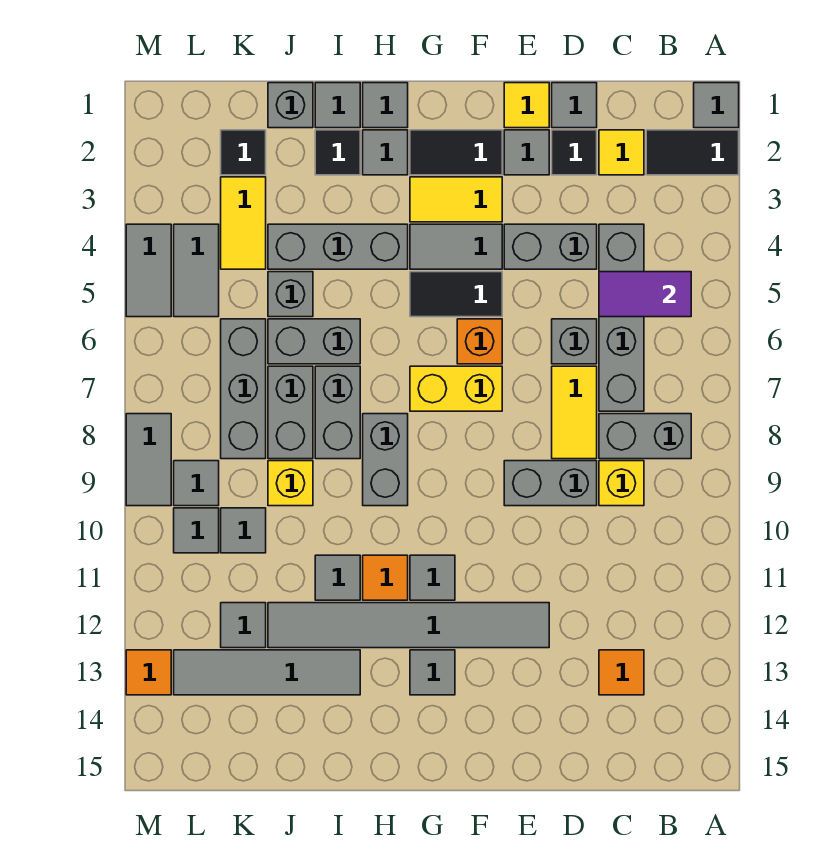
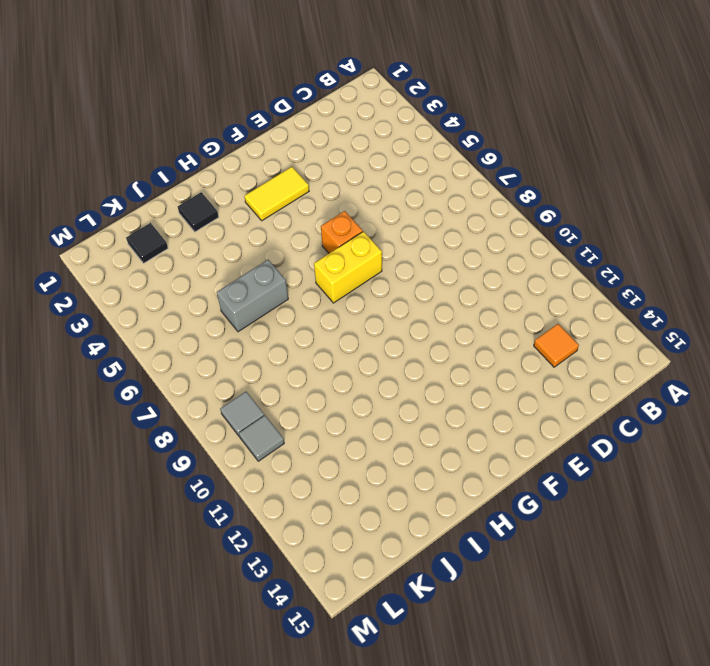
none -> grey 1x1 tile [694,83,739,128]
none -> black 1x2 tile [646,130,739,175]
none -> grey 1x2 brick [599,414,691,459]
none -> yellow 1x1 tile [599,130,644,175]

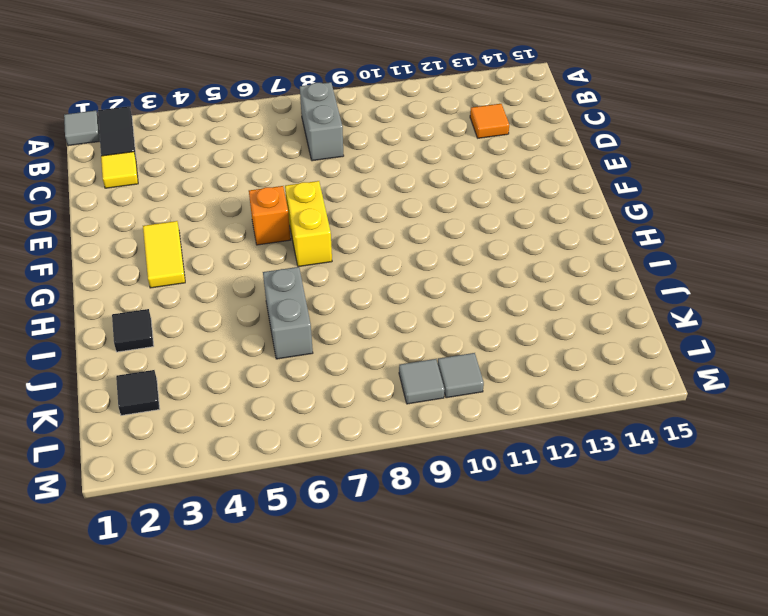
none -> grey 1x4 brick [599,224,644,411]
none -> yellow 1x1 brick [599,461,644,506]
none -> grey 1x1 tile [552,83,597,128]
none -> black 1x1 tile [552,130,597,175]

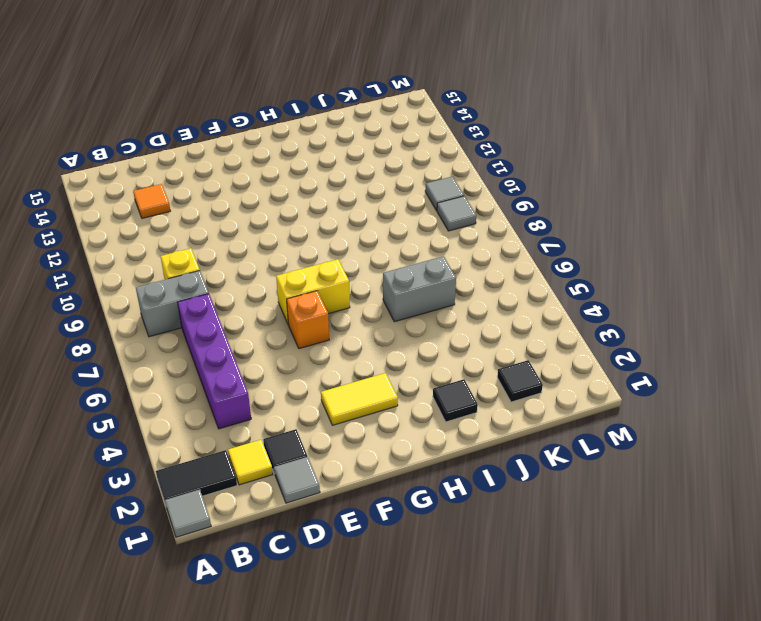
purple 1x4 brick [177,294,251,429] -> grey 1x4 brick [599,224,644,411]
none -> grey 1x2 brick [504,224,597,269]
none -> grey 1x1 brick [552,319,597,364]
none -> yellow 1x2 tile [552,366,597,459]
none -> grey 1x2 brick [504,461,597,506]

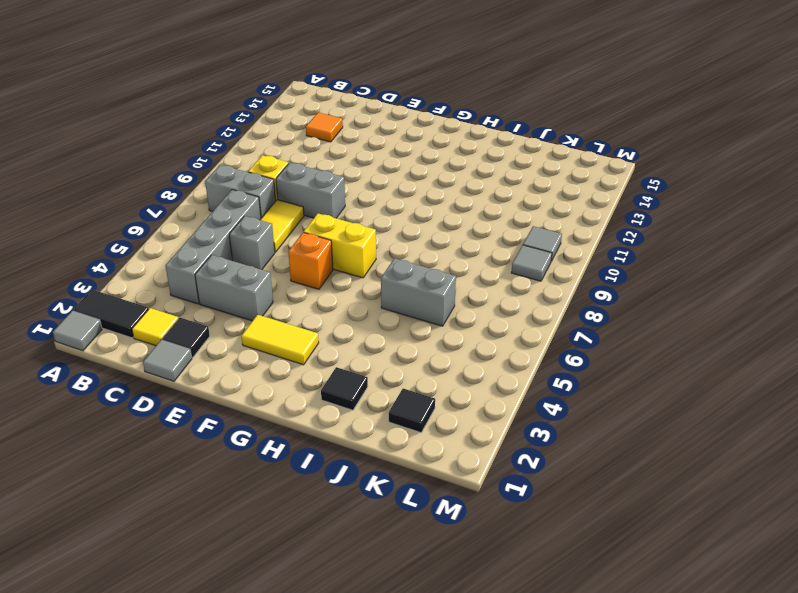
none -> yellow 1x1 tile [504,83,549,128]
none -> grey 1x1 tile [504,130,549,175]
none -> grey 1x6 tile [268,603,549,648]
none -> black 1x2 tile [410,130,502,175]

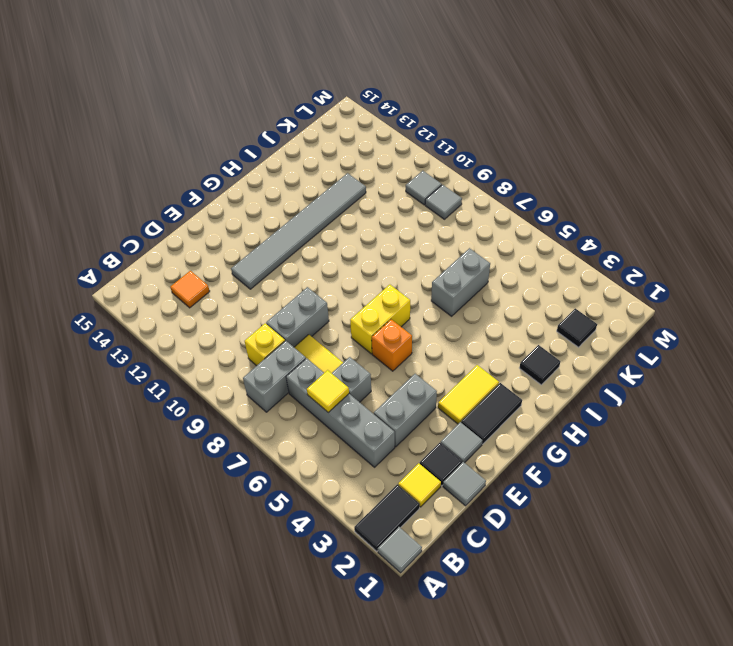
yellow 1x1 tile [307,370,349,412] -> yellow 1x1 tile moved to [504,83,549,128]
none -> grey 1x2 tile [410,224,502,269]
none -> black 1x2 tile [410,272,502,317]
none -> grey 1x1 tile [410,555,455,600]
none -> grey 1x1 tile [410,650,455,695]

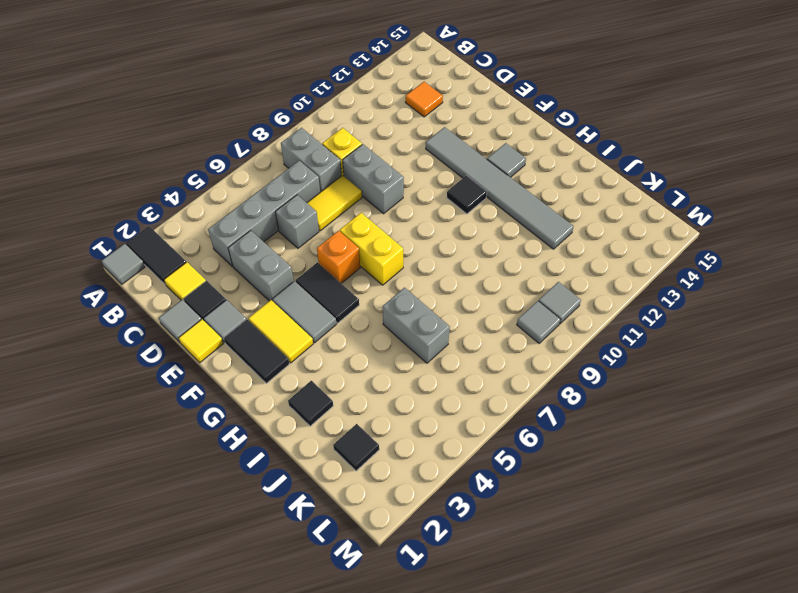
black 1x1 tile [447,176,487,214] -> grey 1x1 tile [410,555,455,600]
none -> grey 1x1 tile [363,83,408,128]
none -> grey 1x1 tile [363,130,408,175]
none -> grey 1x3 brick [268,224,408,269]
none -> grey 1x2 brick [363,414,408,506]

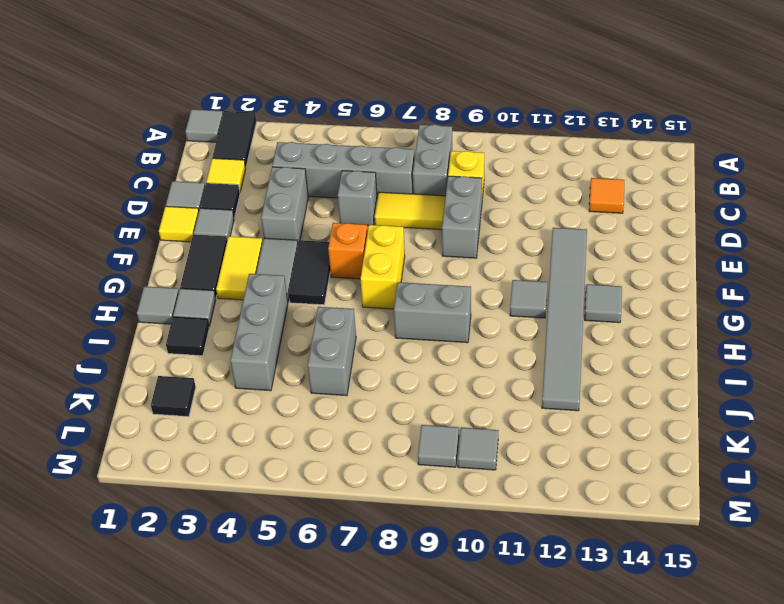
none -> orange 1x1 tile [363,555,408,600]
none -> grey 1x1 tile [315,83,360,128]
none -> grey 1x2 brick [315,366,360,459]
none -> grey 1x1 tile [315,555,360,600]

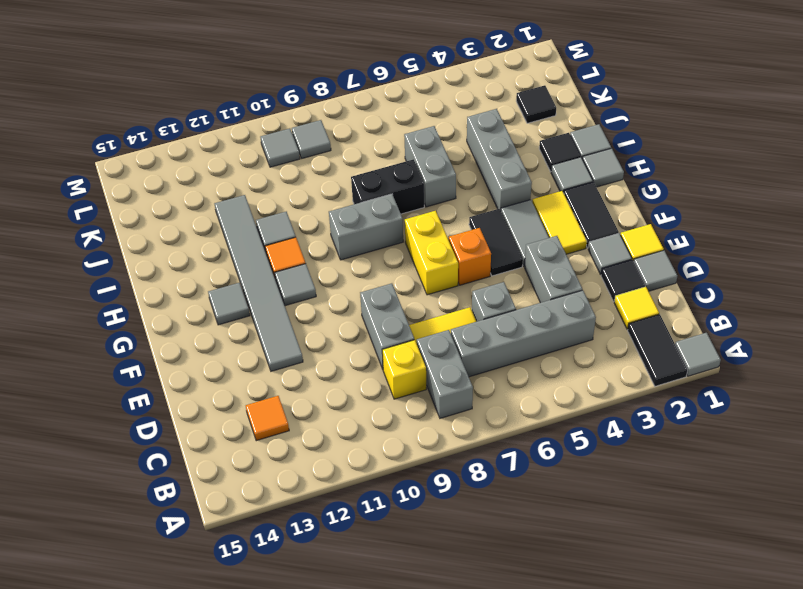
black 1x2 brick [351,159,424,214] -> grey 1x2 brick [315,366,360,459]
none -> grey 1x4 tile [174,650,360,695]
none -> grey 1x1 brick [268,83,313,128]
none -> grey 1x1 brick [268,272,313,317]
none -> grey 1x2 brick [268,366,313,459]

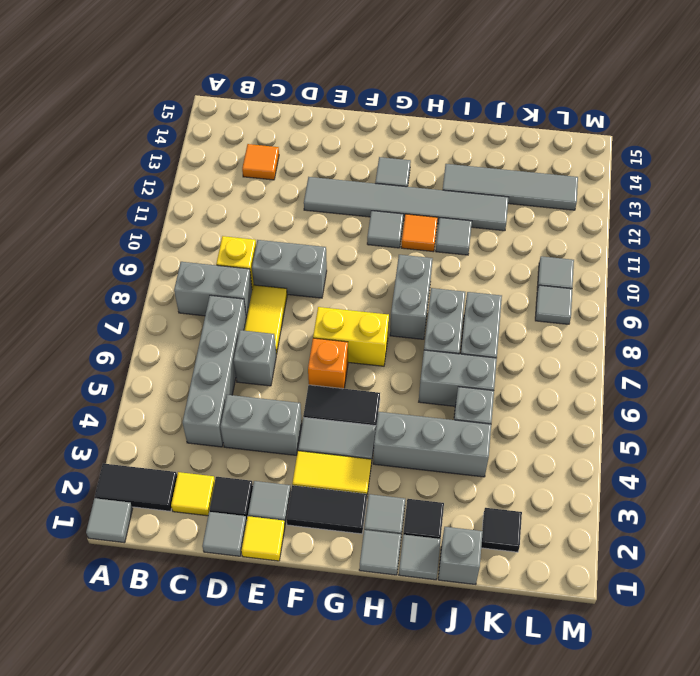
none -> yellow 1x1 brick [268,461,313,506]
none -> yellow 1x2 tile [221,177,266,269]
none -> grey 1x3 brick [221,319,266,459]
none -> grey 1x1 tile [221,508,266,553]

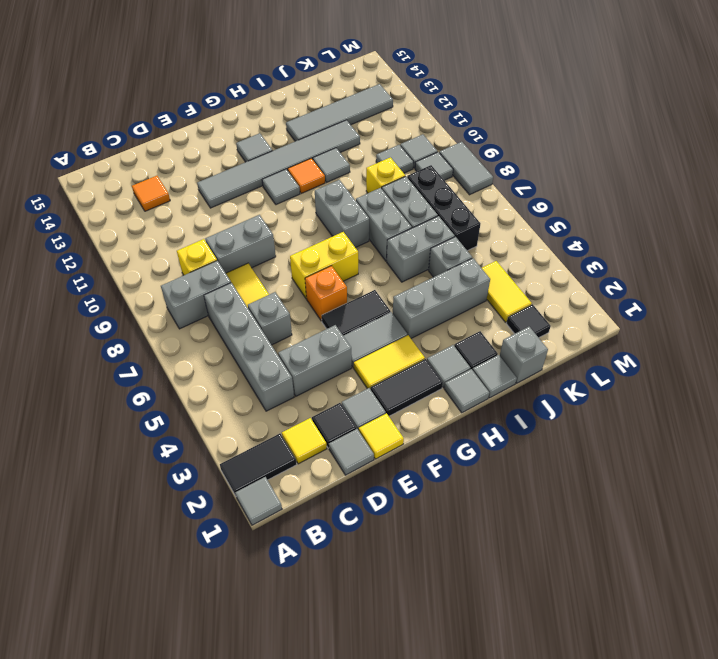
black 1x3 brick [407,165,480,251] -> grey 1x3 brick [221,319,266,459]
none -> grey 1x1 tile [221,603,266,648]
none -> grey 1x2 tile [174,224,219,317]
none -> grey 1x2 tile [126,224,171,317]
none -> orange 1x1 tile [126,650,171,695]

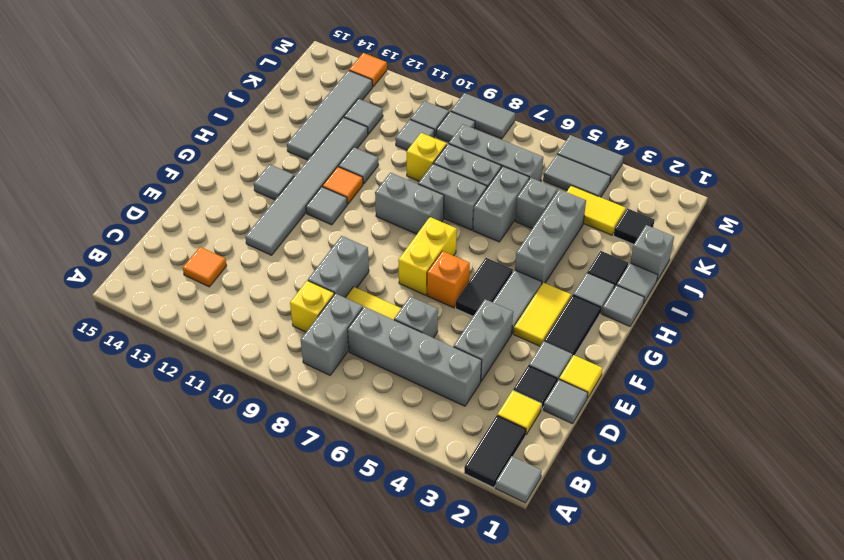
none -> purple 1x2 tile [599,272,691,317]

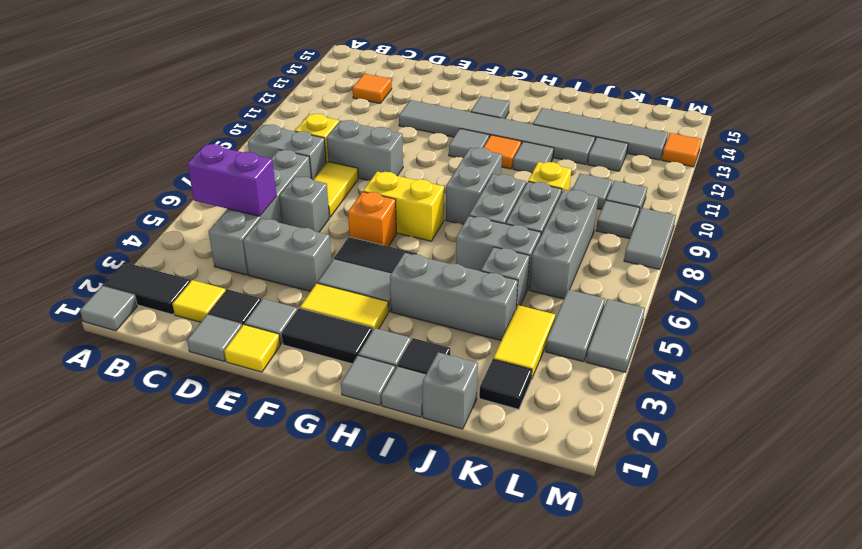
purple 1x2 brick [188,144,277,216] -> purple 1x2 tile [599,272,691,317]

